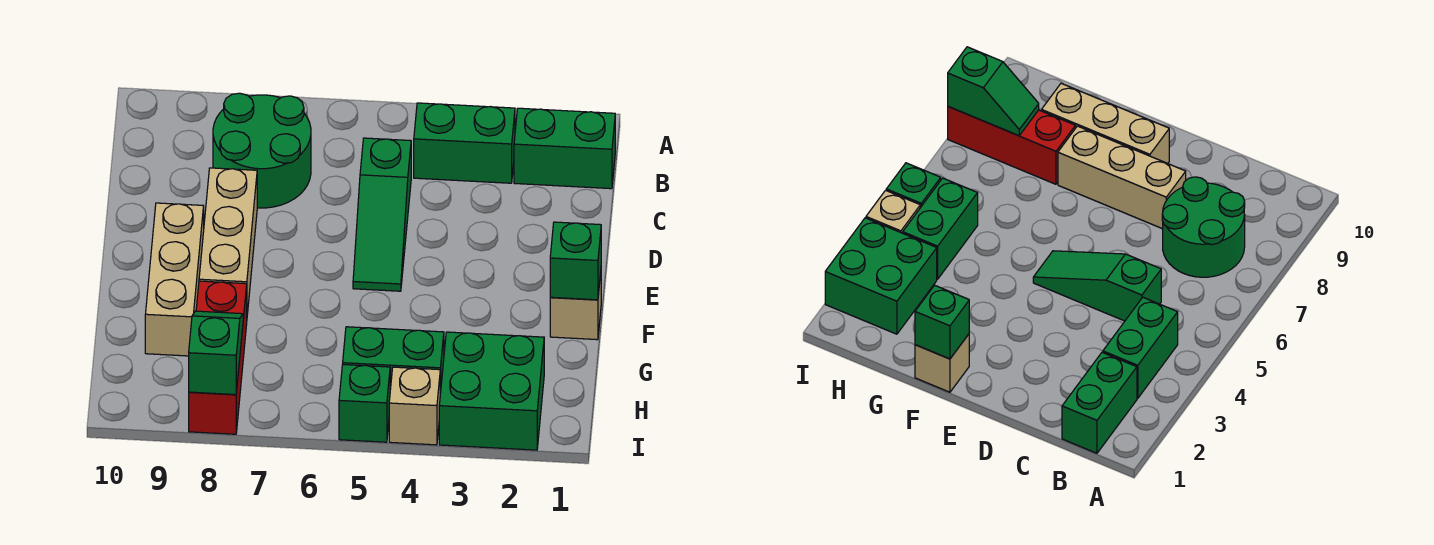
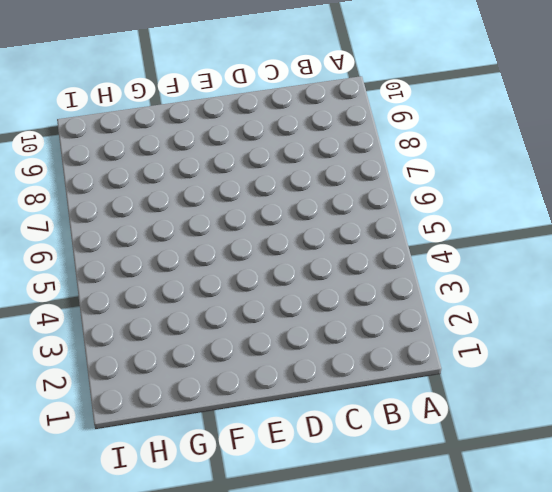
none -> green 1x2 brick [514,108,615,189]
none -> green 1x2 brick [414,103,515,183]
none -> green 2x2 round brick [213,93,311,208]

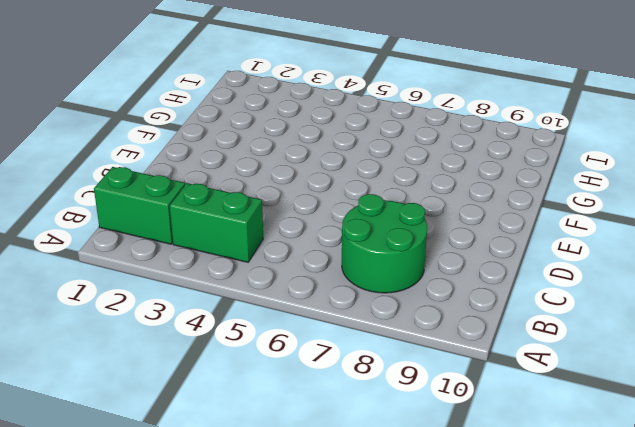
none -> green 1x3 slope [353,138,411,291]
none -> tan 1x3 brick [199,168,257,314]
none -> tan 1x3 brick [145,203,204,356]

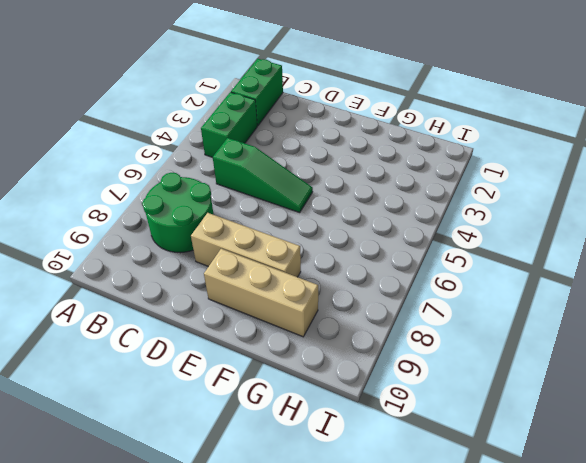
none -> tan 1x1 brick [550,273,601,340]
none -> red 1x3 brick [189,281,247,434]
none -> green 2x2 brick [439,332,544,450]

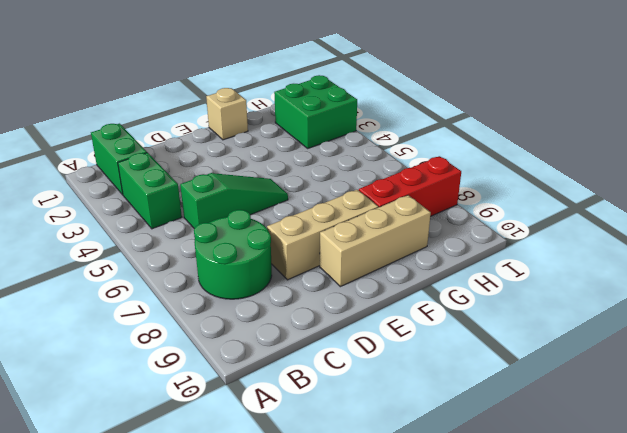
none -> green 1x2 brick [343,327,444,394]
none -> tan 1x1 brick [389,367,440,445]
none -> green 1x1 brick [339,365,390,442]

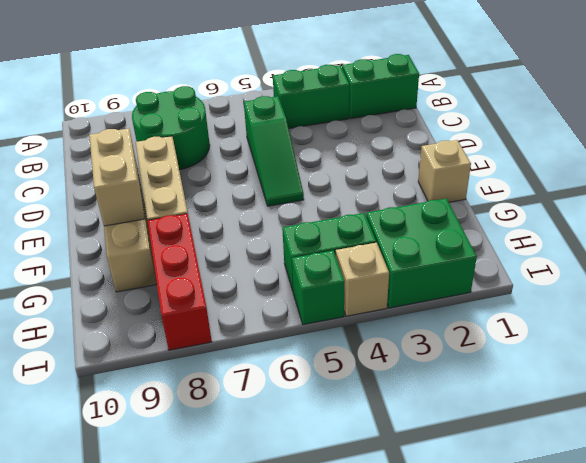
tan 1x2 brick [89,129,145,226] -> none
none -> green 1x1 brick [550,222,601,300]
none -> green 1x2 slope [189,311,243,395]

